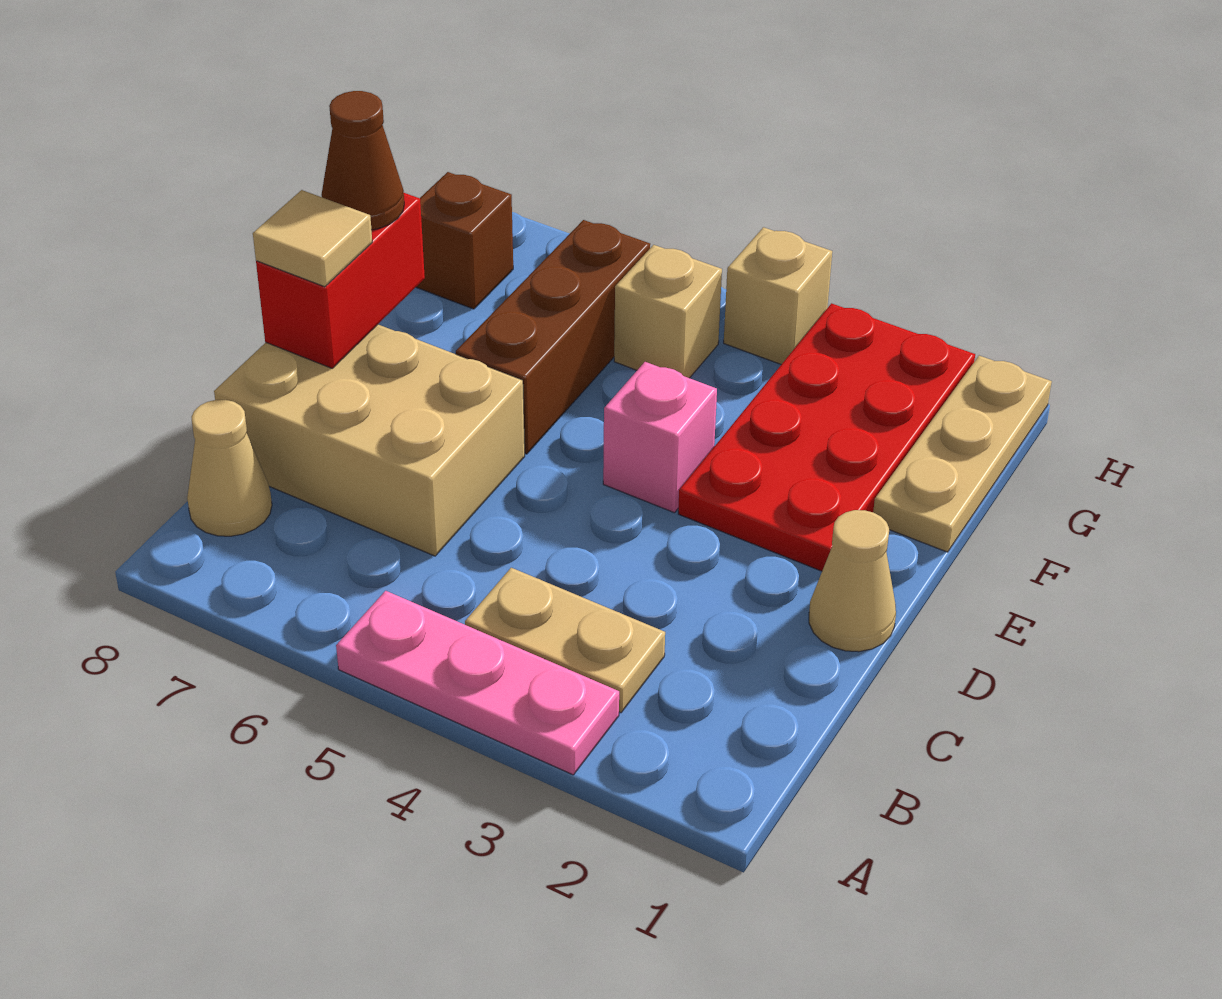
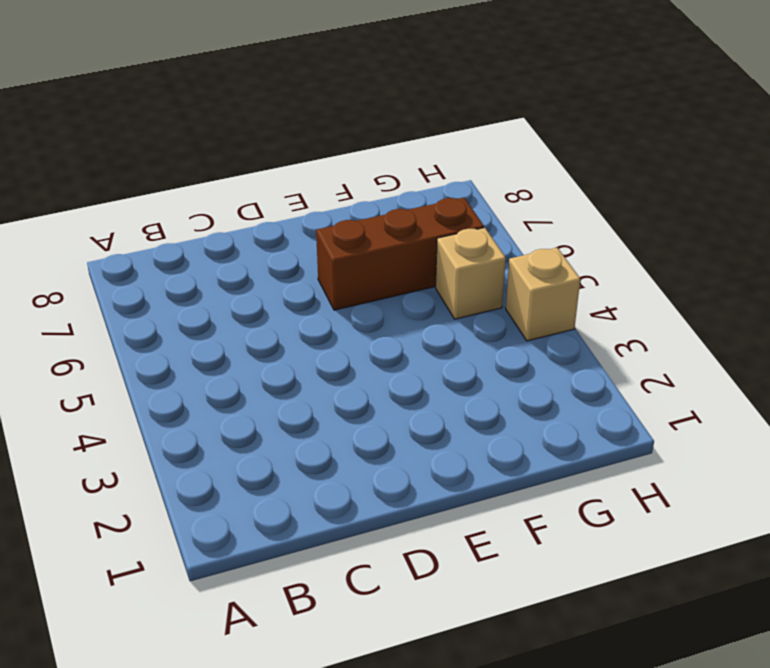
none -> pink 1x3 plate [336,591,619,775]
none -> tan 1x2 plate [465,568,665,713]
none -> tan 1x1 cone [187,400,272,536]

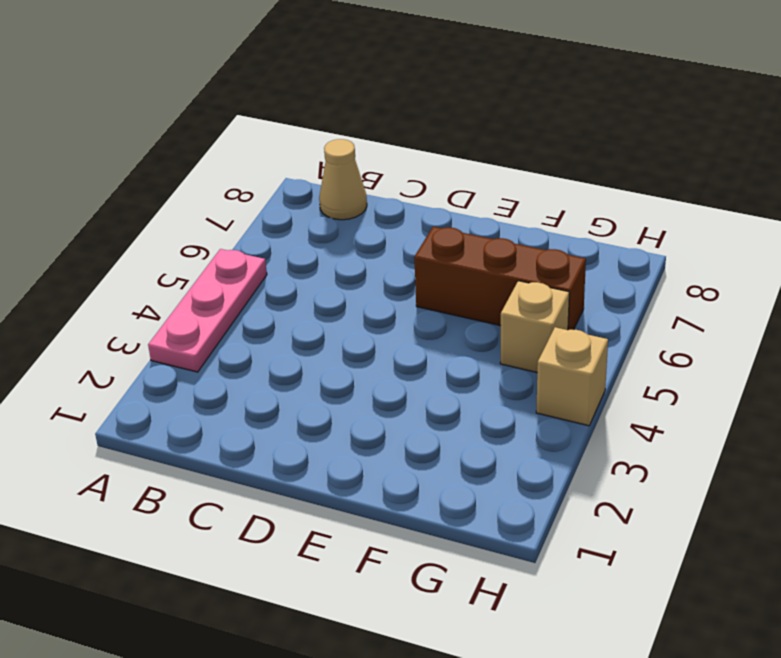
none -> tan 1x2 plate [465,568,665,713]
none -> tan 2x3 brick [214,325,525,556]
none -> tan 1x1 cone [809,510,896,652]

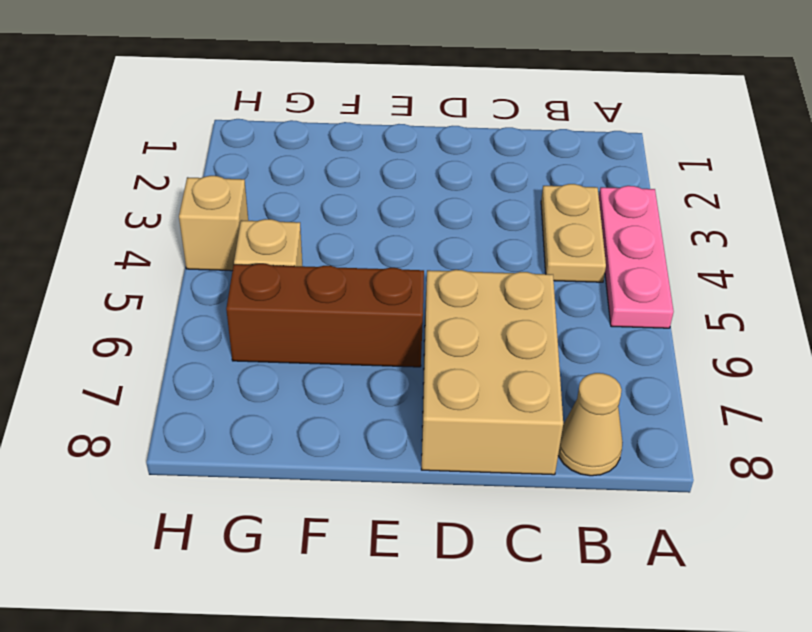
none -> tan 1x1 cone [809,510,896,652]
none -> red 2x4 plate [678,303,975,571]
none -> pink 1x1 brick [603,362,717,513]

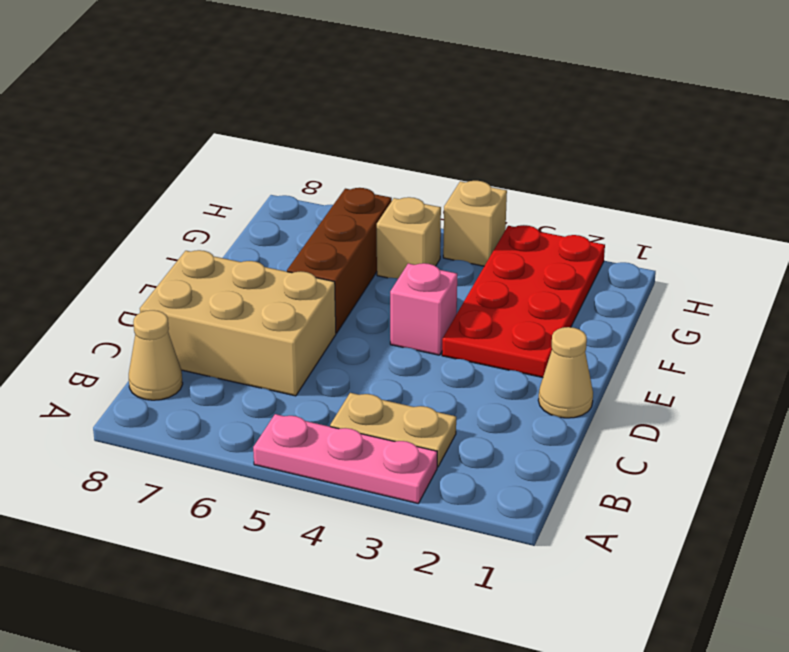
none -> tan 1x3 plate [873,356,1052,552]
none -> brown 1x1 brick [416,172,513,309]
none -> red 1x2 brick [256,193,425,368]

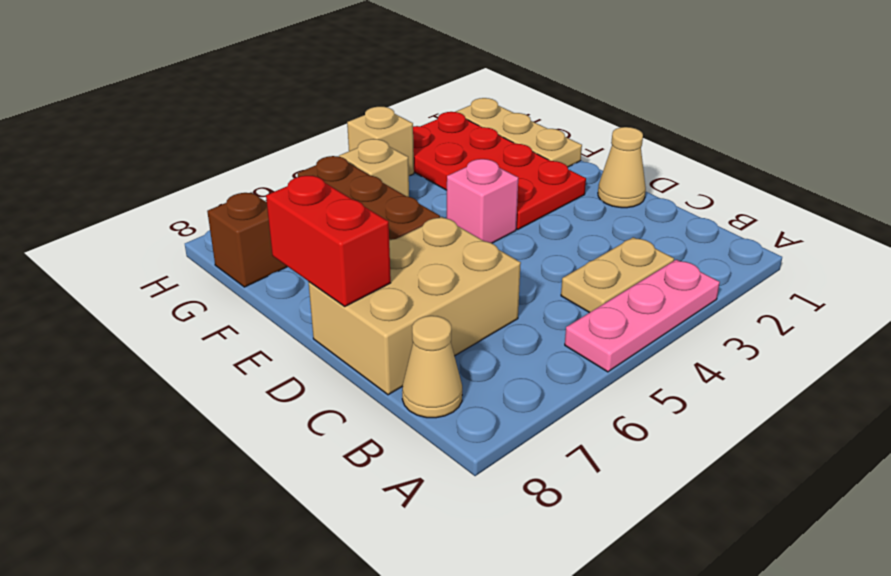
none -> tan 1x1 tile [253,190,372,287]
none -> brown 1x1 cone [321,91,404,230]

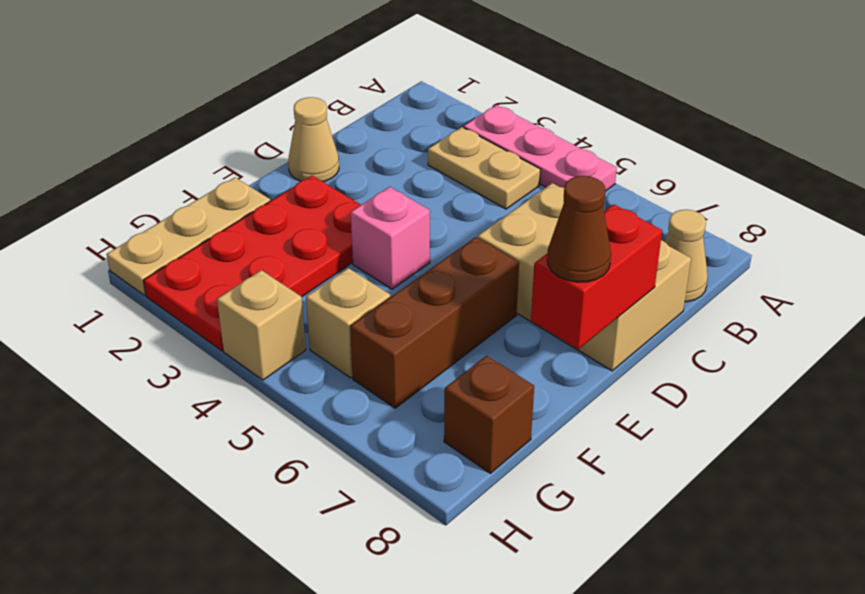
none -> tan 1x1 tile [253,190,372,287]

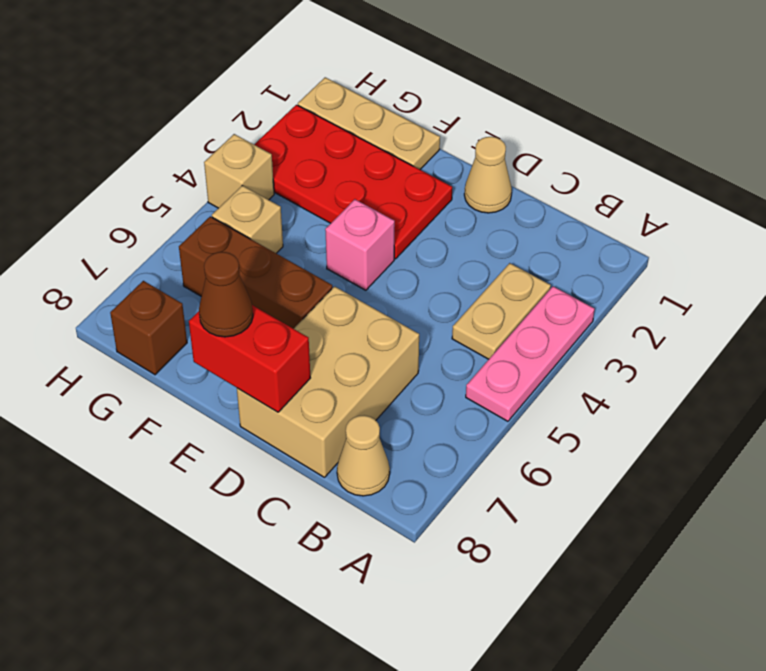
none -> tan 1x1 tile [253,190,372,287]

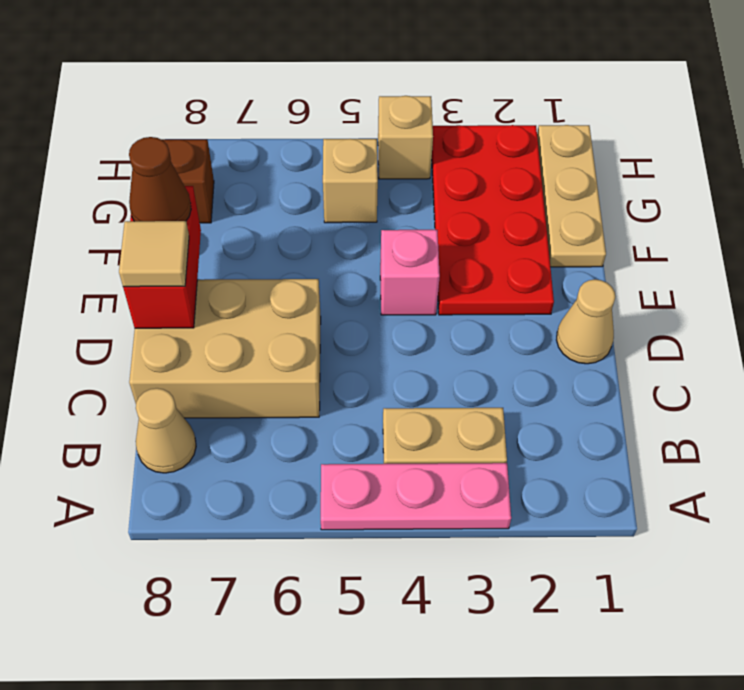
none -> brown 1x3 brick [456,220,650,454]

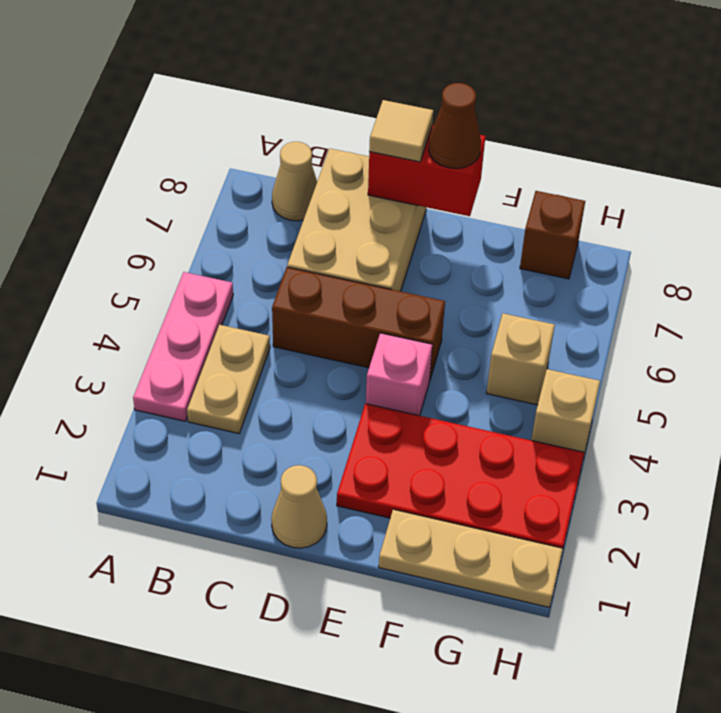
brown 1x3 brick [272,267,445,379] -> brown 1x3 brick moved to [456,220,650,454]

